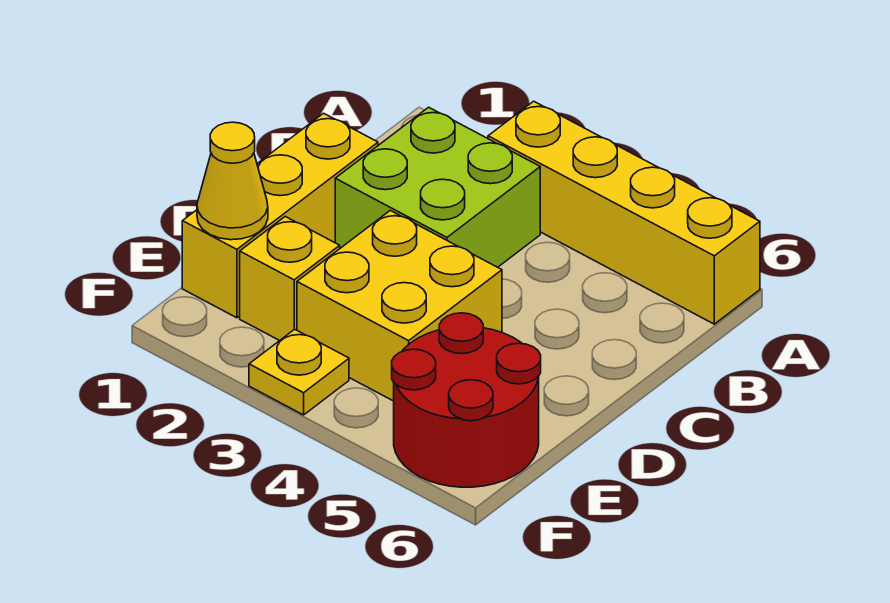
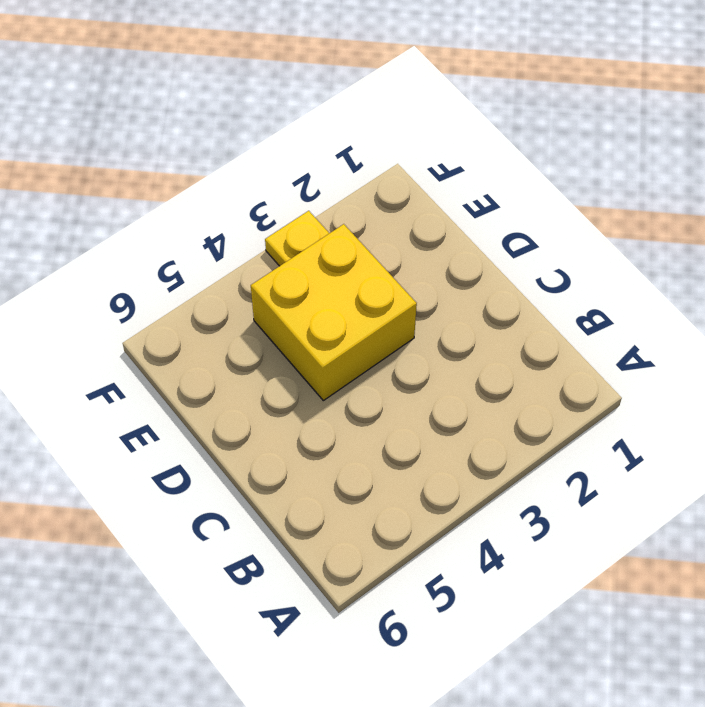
none -> yellow 1x4 brick [488,101,760,324]
none -> lime 2x2 brick [335,107,540,267]

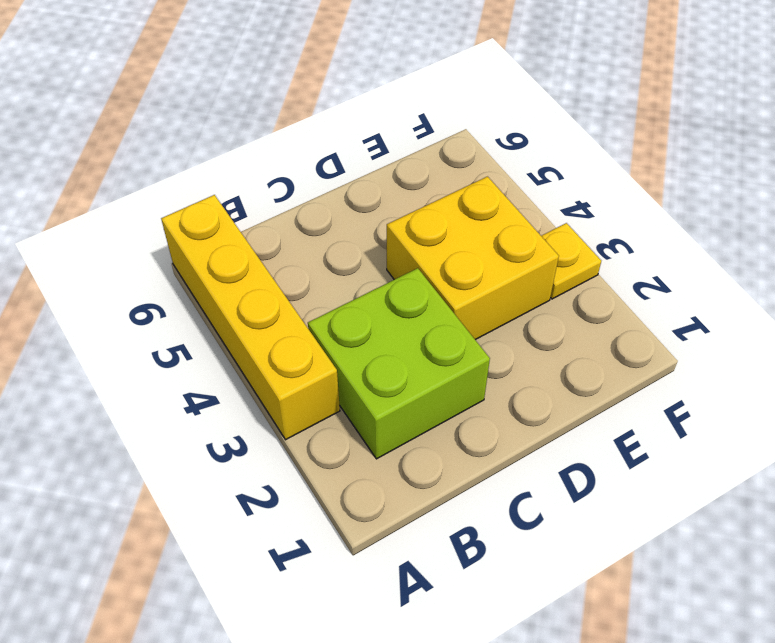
none -> yellow 1x3 brick [182,113,378,318]
none -> yellow 1x1 brick [240,217,340,341]

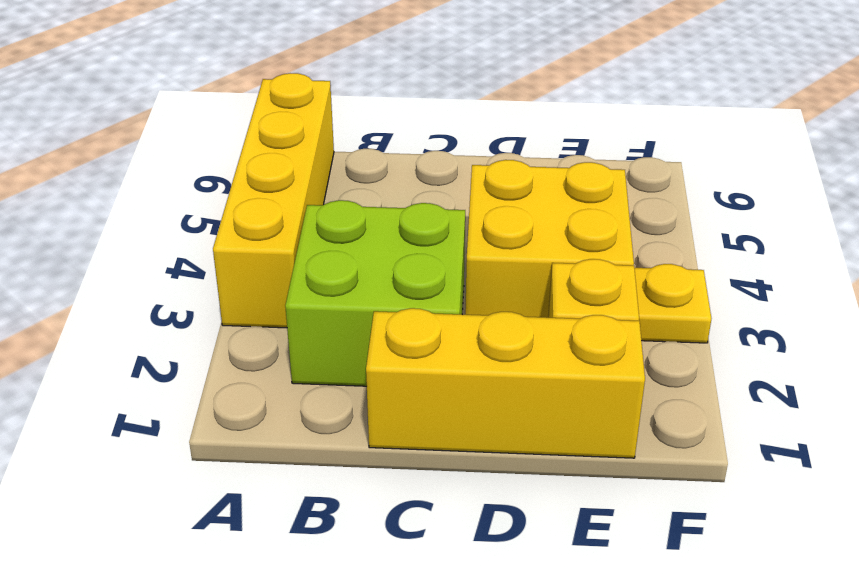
none -> red 2x2 round brick [392,313,541,487]
none -> yellow 1x1 cone [197,122,268,240]

